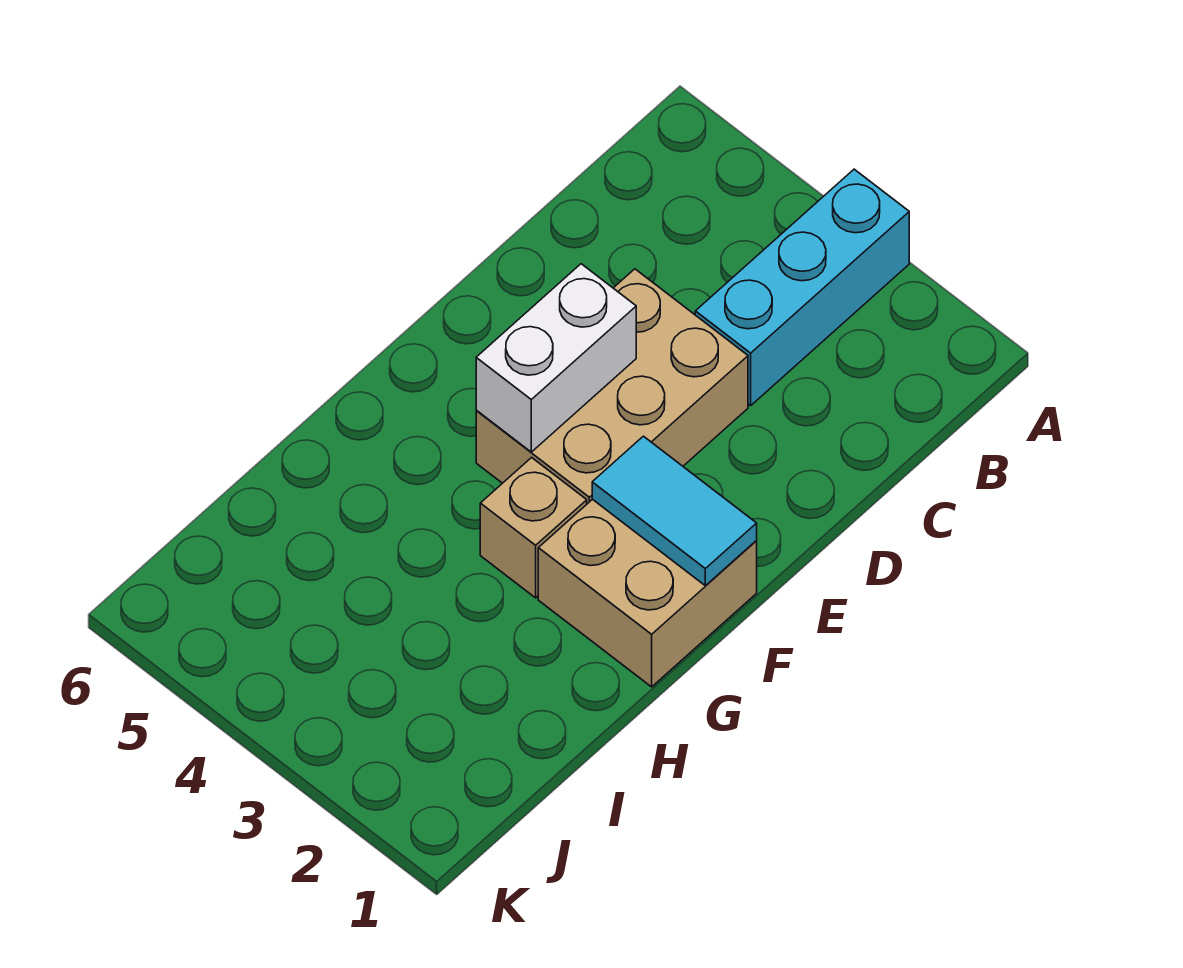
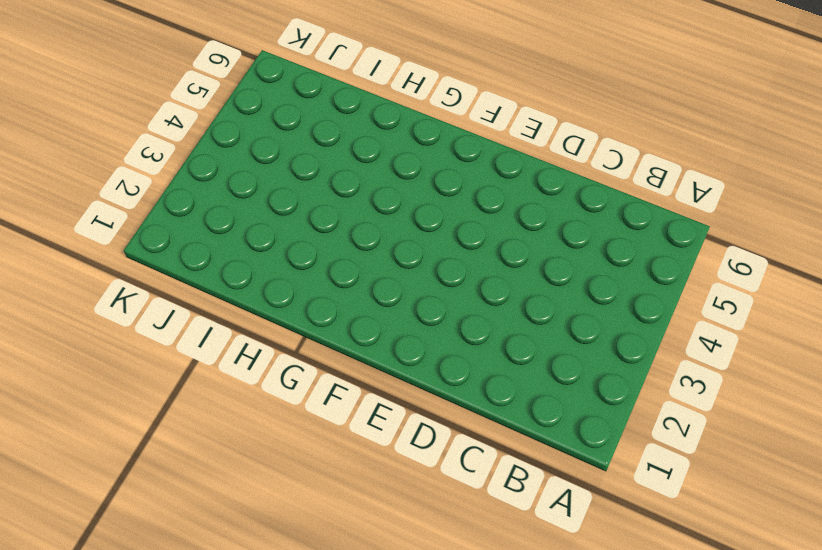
none -> cyan 1x3 brick [695,169,909,406]
none -> tan 2x3 brick [476,269,748,504]

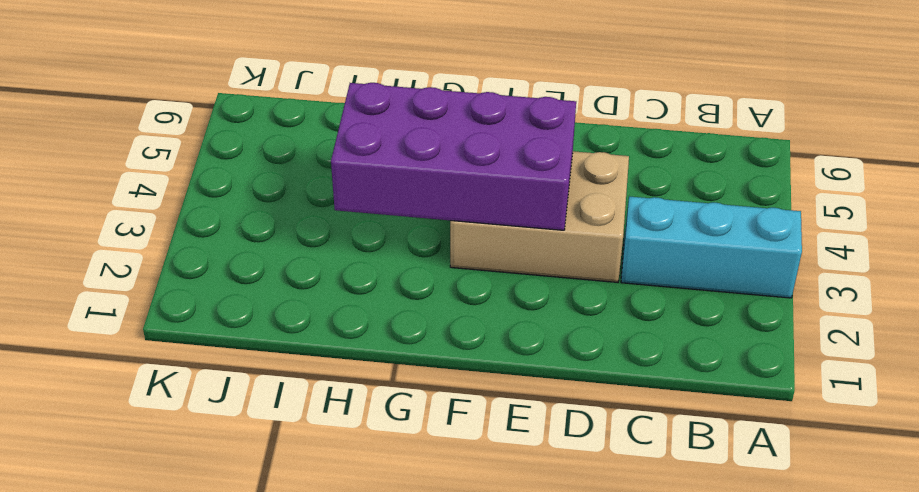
purple 2x4 brick [331,83,576,230] -> white 1x2 brick [476,264,636,452]
none -> tan 2x2 brick [538,499,757,687]
none -> tan 1x1 brick [480,458,587,598]

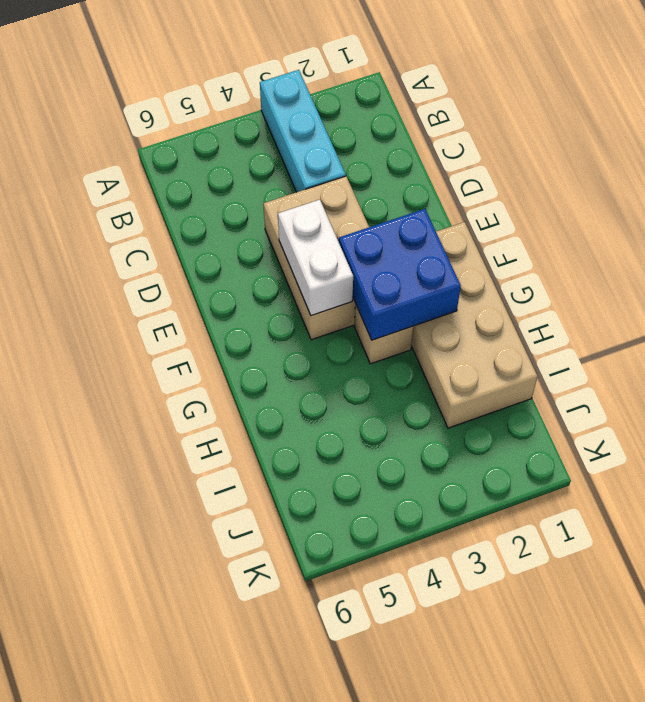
tan 2x4 brick [411,222,537,428] -> tan 2x2 brick [538,499,757,687]
blue 2x2 brick [339,209,461,340] -> cyan 1x2 tile [592,436,757,586]

